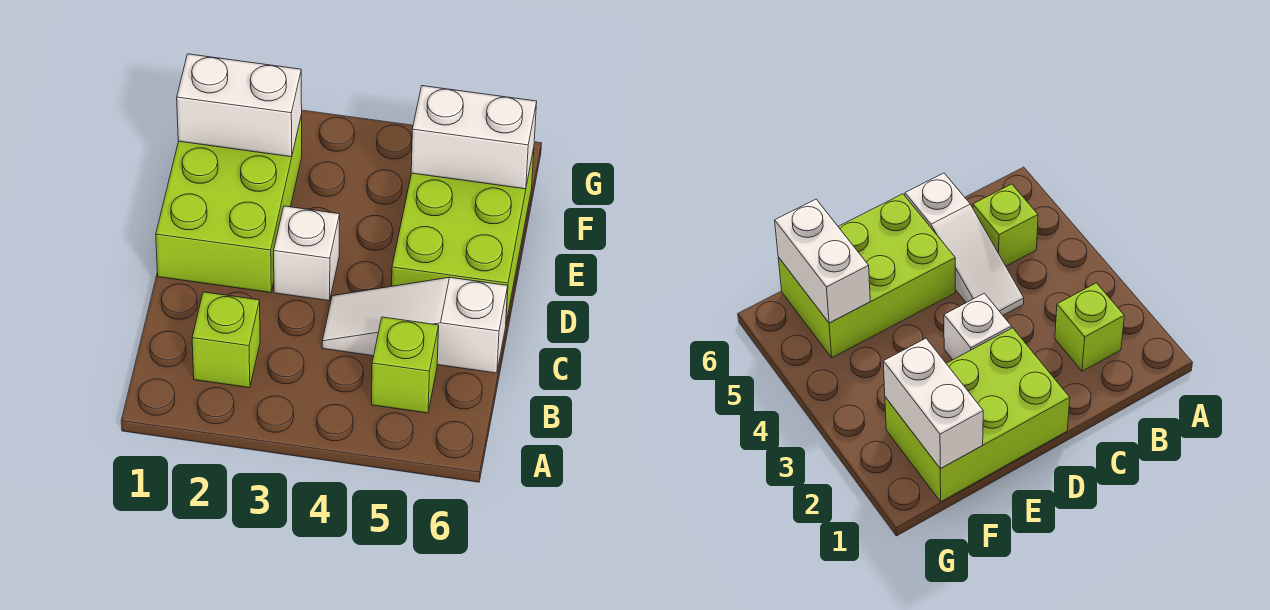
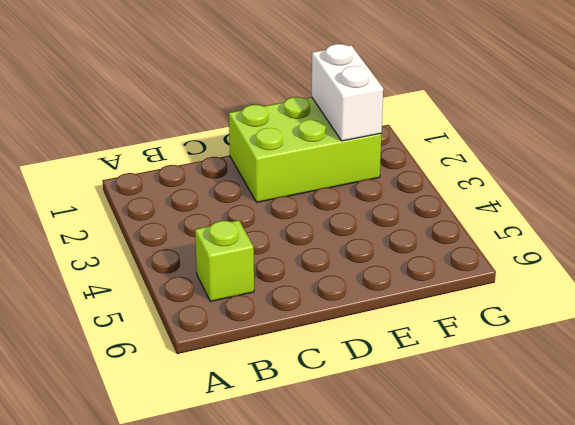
none -> lime 1x1 brick [192,292,260,388]
none -> white 1x3 slope [322,277,508,373]

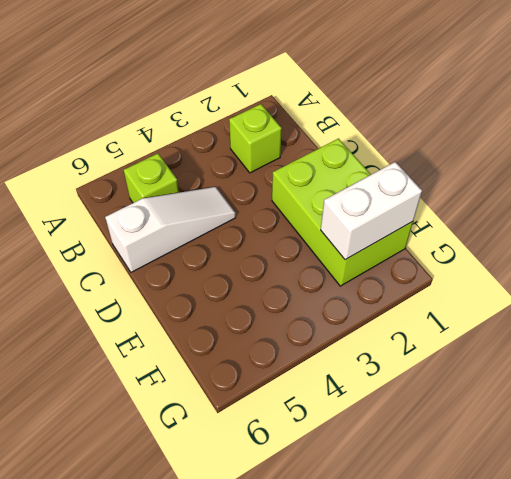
none -> white 1x1 brick [274,206,340,301]
none -> lime 2x3 brick [392,148,534,322]

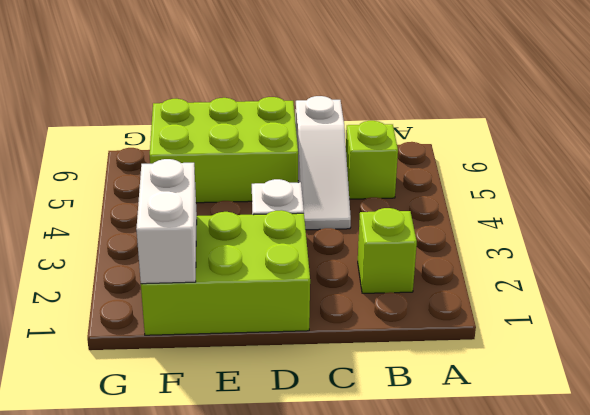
none -> white 1x2 brick [411,86,537,189]

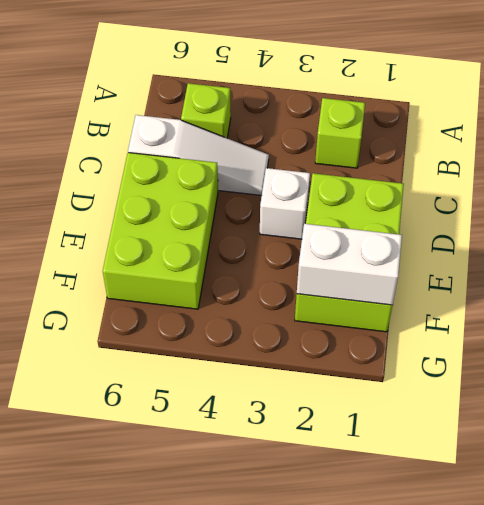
none -> white 1x2 brick [411,86,537,189]

